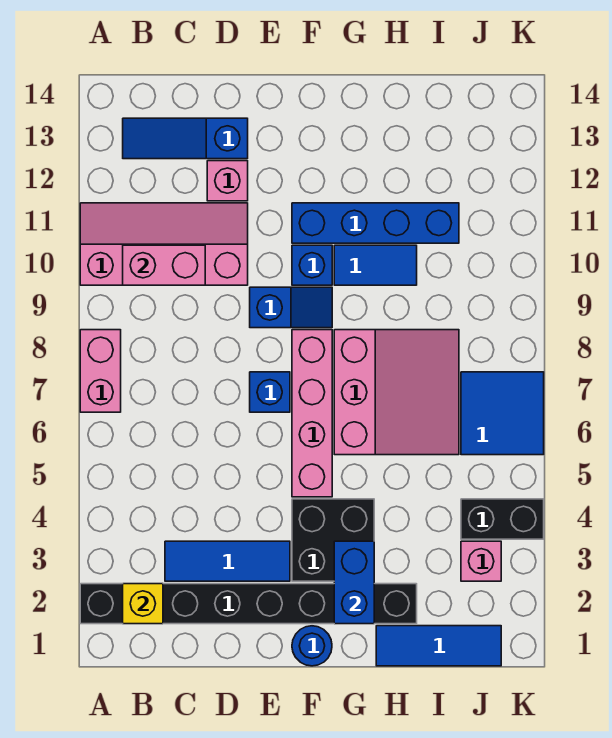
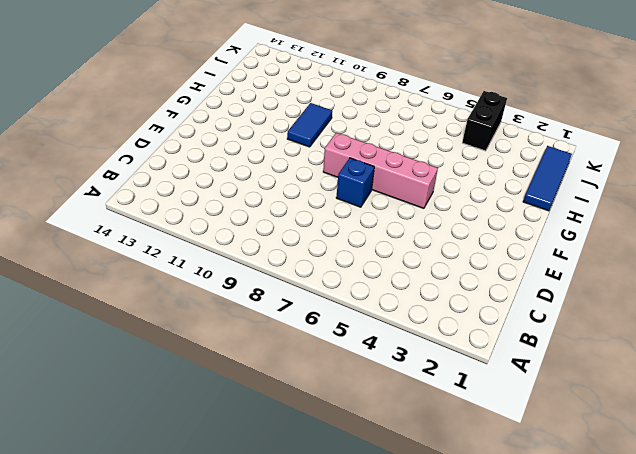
none -> black 1x8 brick [80,584,417,624]
none -> pink 1x2 brick [80,330,121,412]
none -> pink 2x4 slope [80,203,248,285]

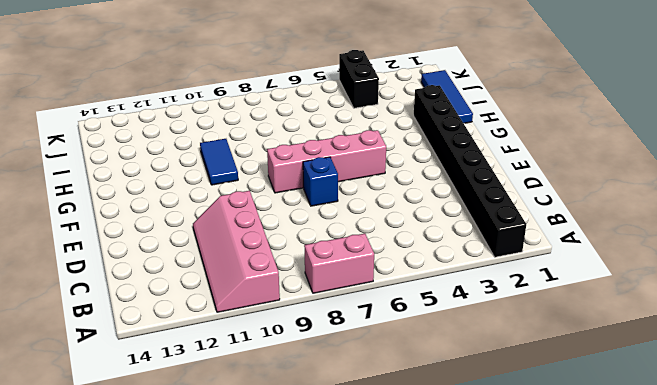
none -> blue 1x3 slope [123,118,248,159]
none -> blue 1x3 tile [165,541,290,581]
none -> pink 1x1 brick [207,161,248,201]

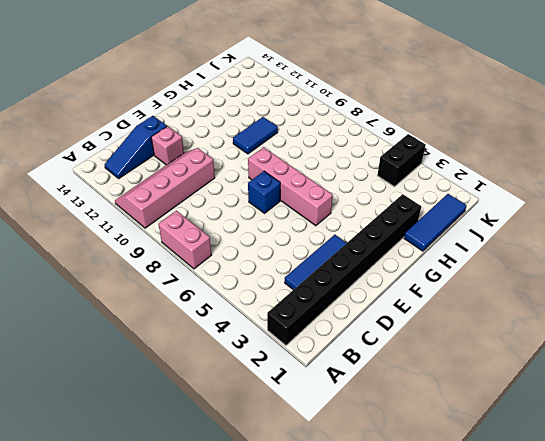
none -> blue 1x2 slope [250,287,332,328]
none -> blue 1x1 round brick [292,626,332,666]
none -> black 2x2 brick [292,499,374,581]

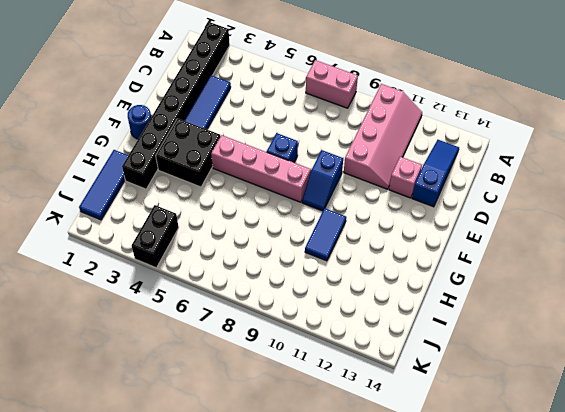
none -> blue 1x1 brick [292,245,332,285]
none -> blue 1x4 brick [292,203,459,243]
none -> pink 3x3 slope [334,330,459,455]

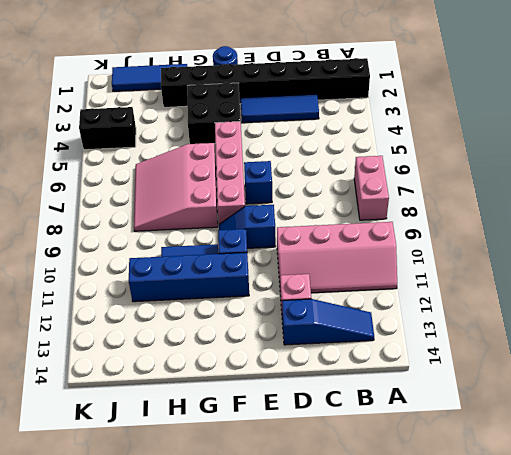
none -> pink 1x1 brick [461,541,501,581]
none -> blue 2x2 tile [461,372,544,455]
none -> yellow 1x1 brick [123,584,163,624]

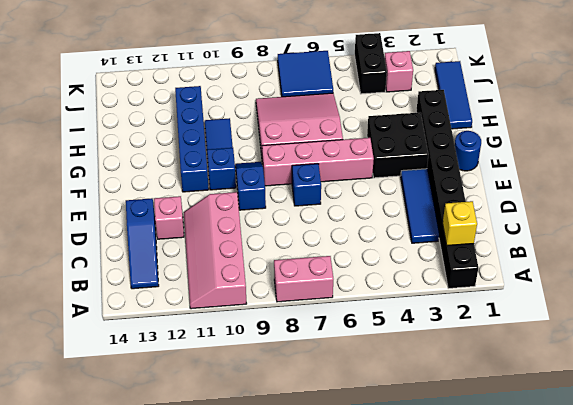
none -> pink 1x2 brick [123,245,205,285]
none -> blue 1x2 brick [334,541,374,624]

